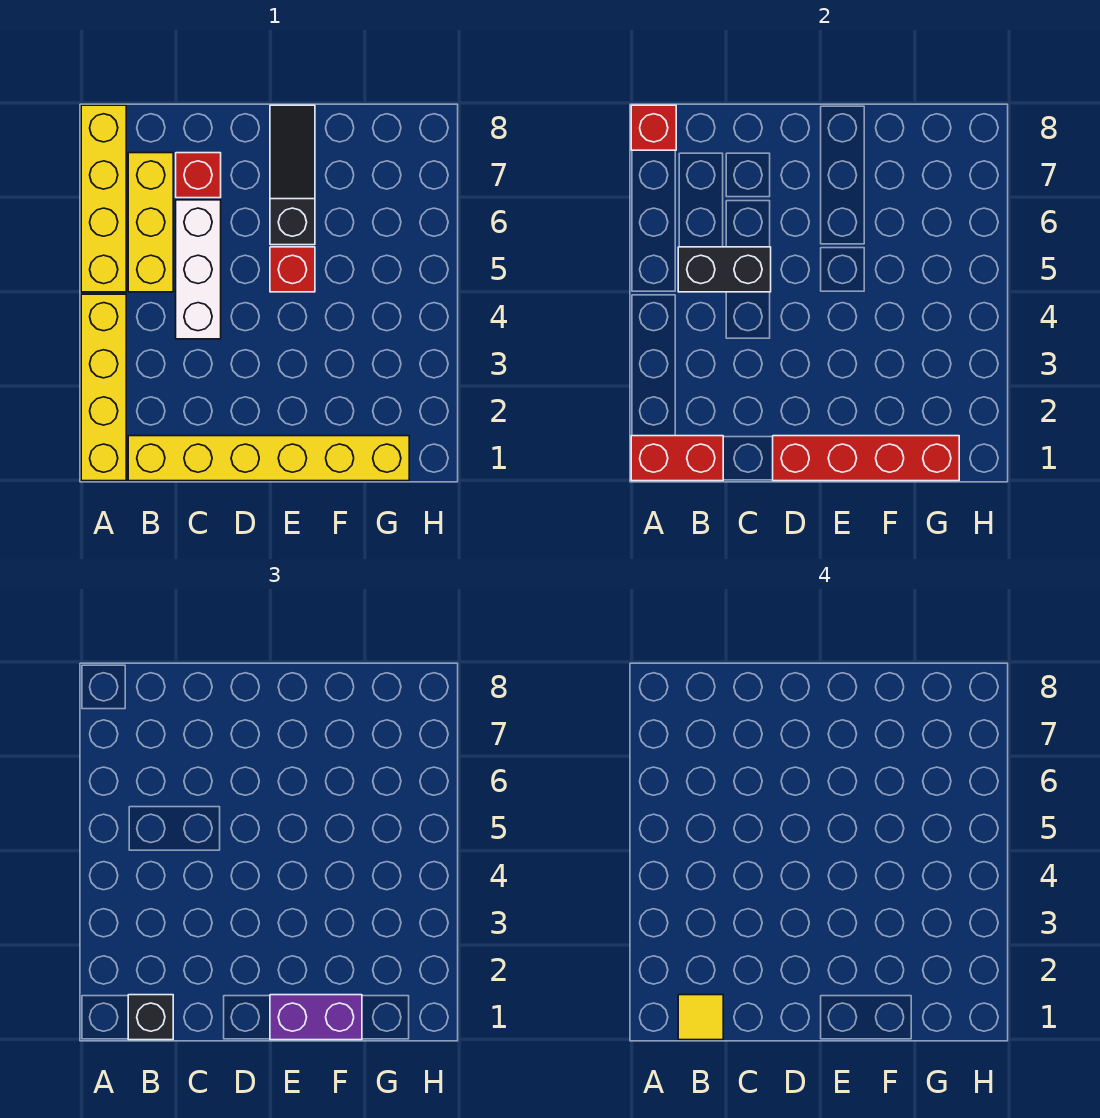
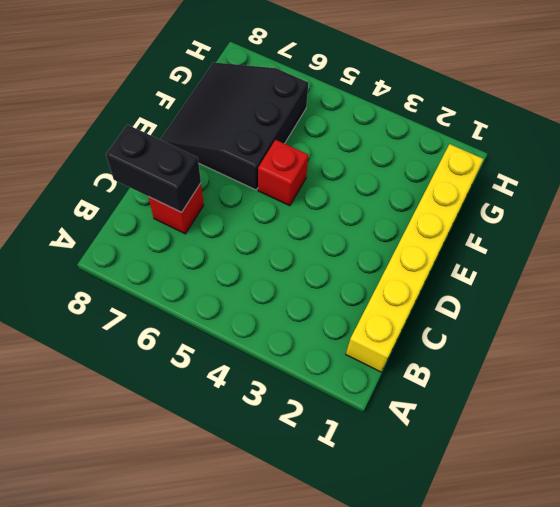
black 1x2 brick [106,125,201,212] -> black 1x2 brick turned to [678,247,771,292]
black 3x3 slope [160,62,308,190] -> black 1x3 slope [270,105,315,245]
none -> yellow 1x4 brick [81,294,126,481]
none -> yellow 1x4 brick [81,105,126,292]
none -> yellow 1x3 brick [128,153,173,292]

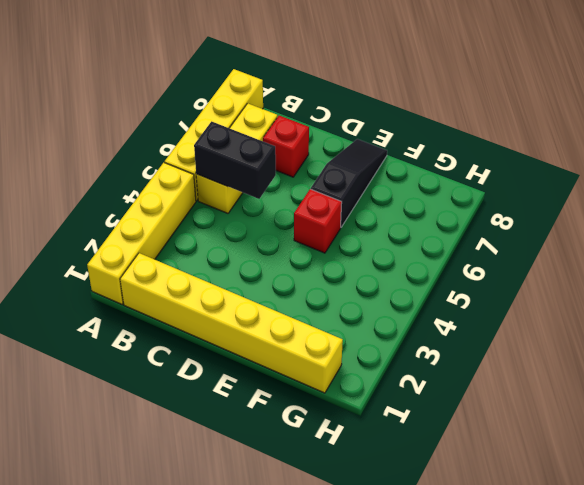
none -> white 1x3 brick [176,200,221,339]
none -> red 1x2 brick [631,436,723,481]
none -> red 1x1 brick [631,105,676,150]

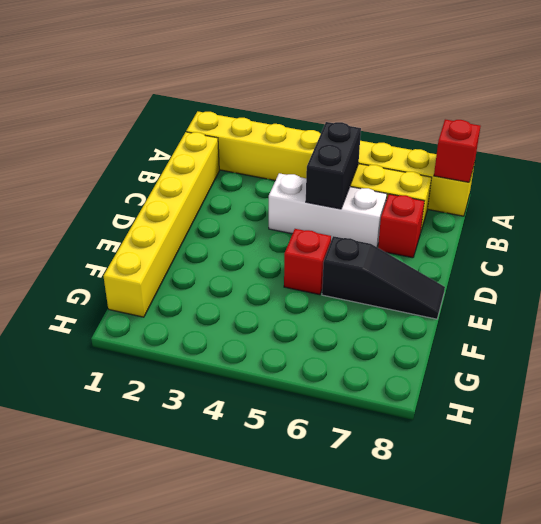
none -> red 1x2 brick [631,436,723,481]
none -> red 1x4 brick [773,436,959,481]
none -> black 1x1 brick [128,995,173,1040]

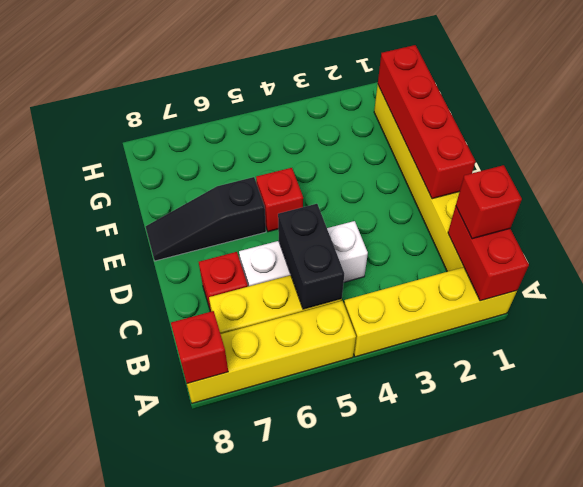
red 1x1 brick [456,165,522,239] -> black 1x1 brick [128,995,173,1040]
none -> purple 1x2 brick [270,995,362,1040]
none -> yellow 1x1 tile [678,995,723,1040]

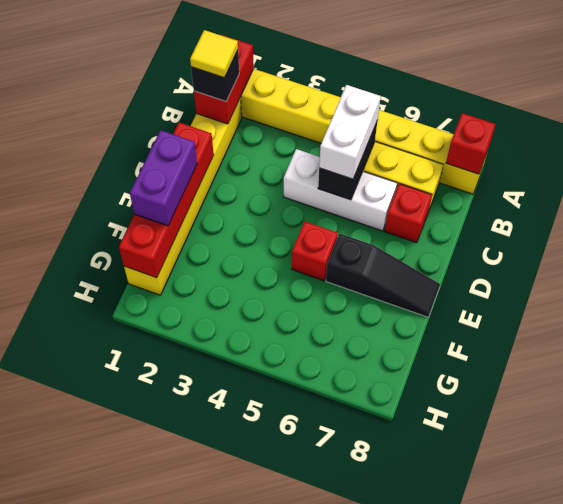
white 1x2 brick [319,85,381,179] -> none

